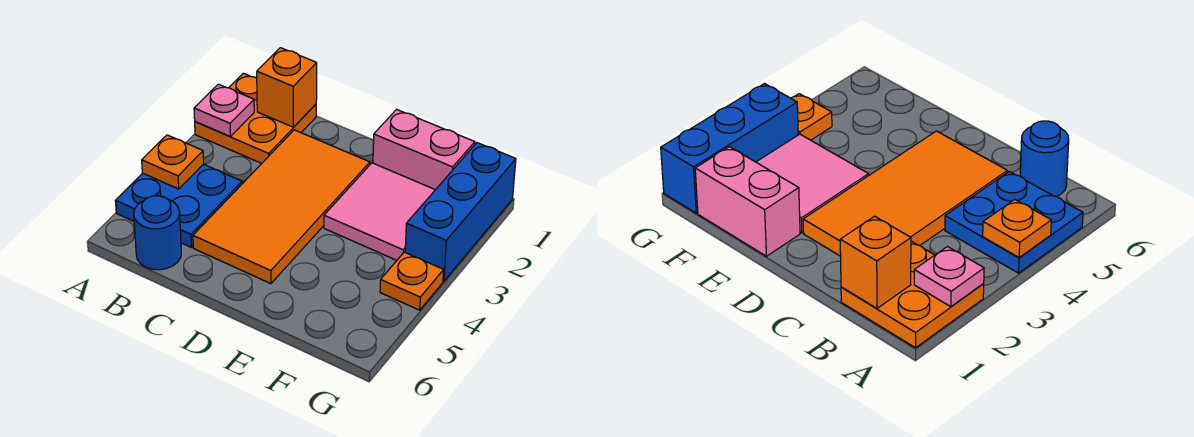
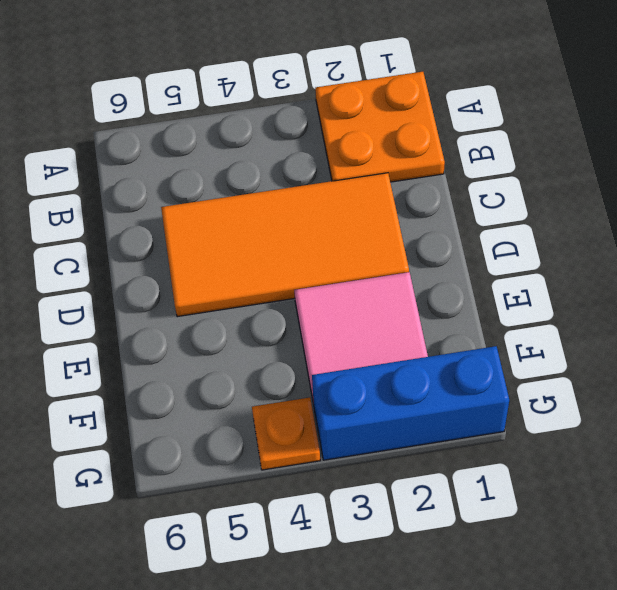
none -> blue 2x2 plate [115,164,242,247]
none -> blue 1x1 round brick [134,196,181,270]

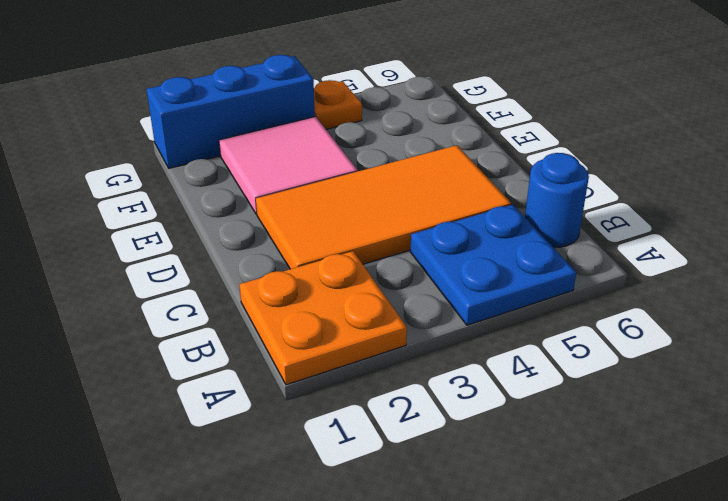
none -> pink 1x2 brick [373,109,475,190]
none -> pink 1x1 plate [194,84,254,136]

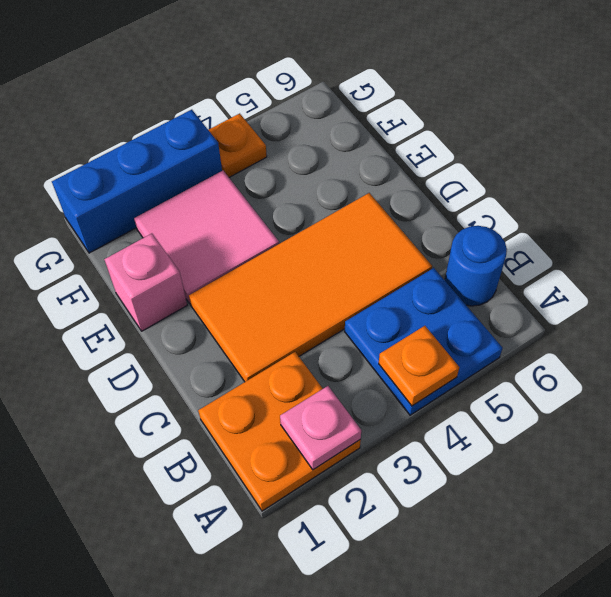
pink 1x1 brick [104,234,187,331] -> pink 1x2 brick [373,109,475,190]
none -> orange 1x1 brick [257,48,317,127]

